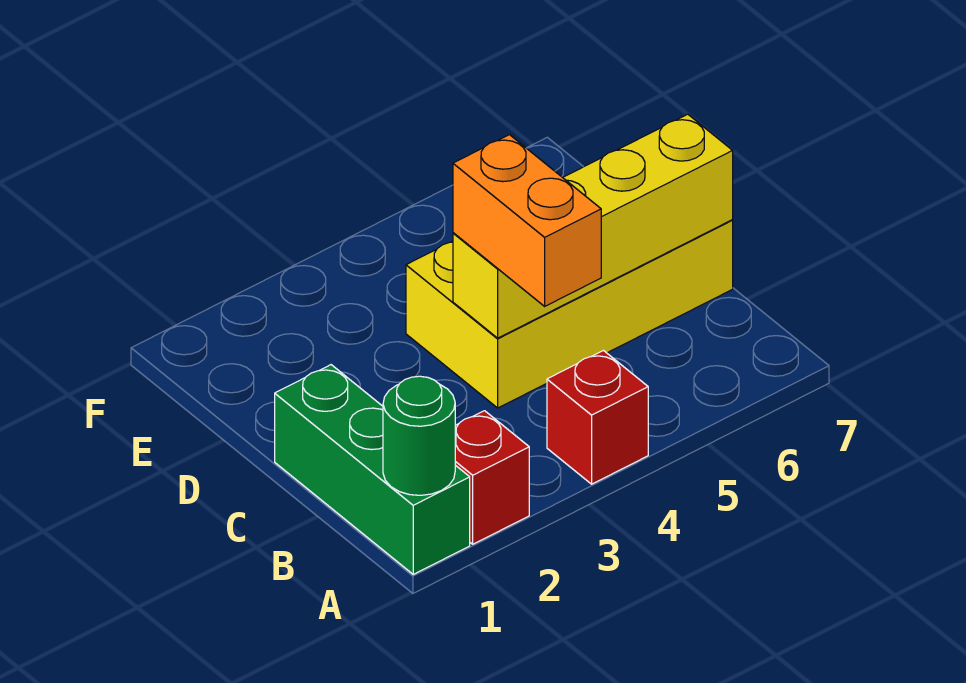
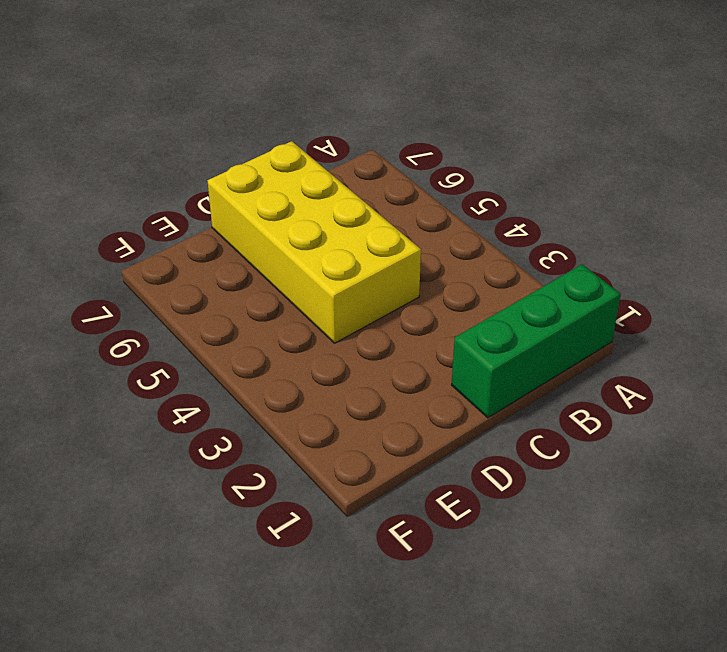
none -> red 1x1 brick [455,411,529,544]
none -> red 1x1 brick [547,351,648,484]

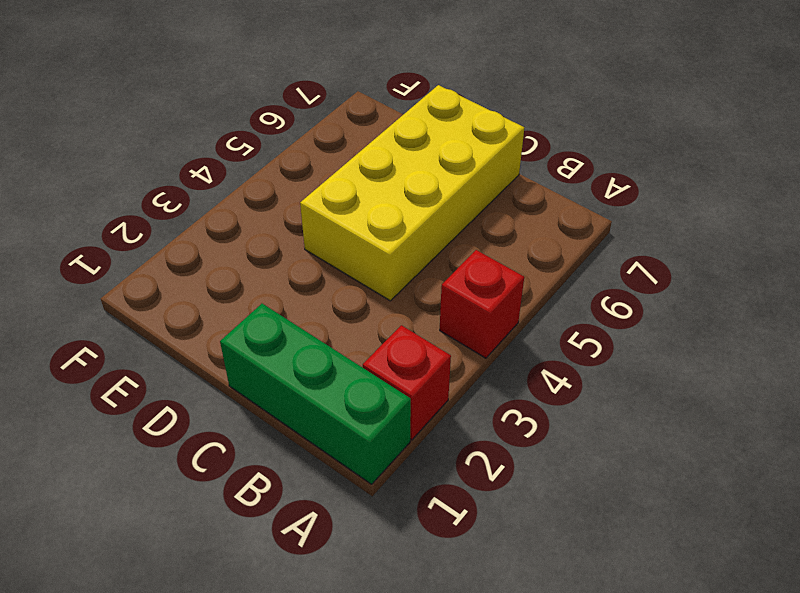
none -> green 1x1 round brick [383,376,455,495]
none -> yellow 1x4 brick [453,114,733,338]

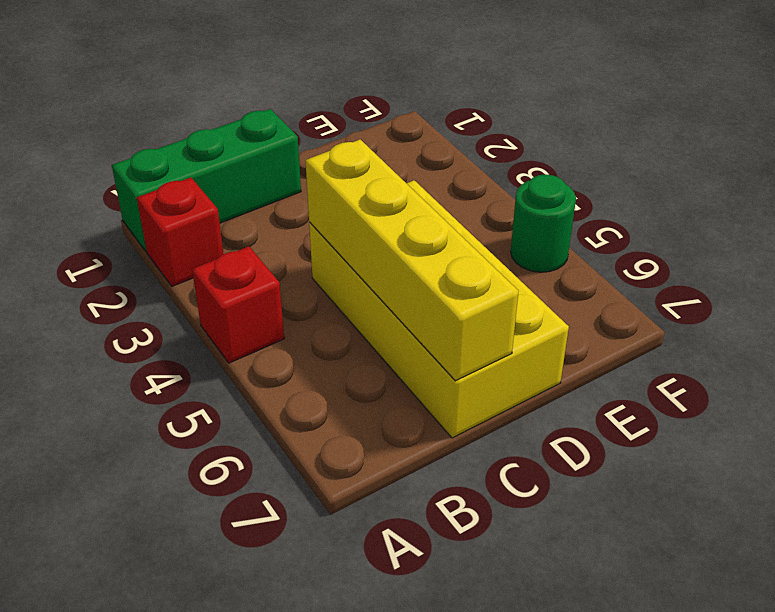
green 1x1 round brick [511,174,576,272] -> green 1x1 round brick moved to [383,376,455,495]
none -> orange 1x2 brick [453,135,601,306]

